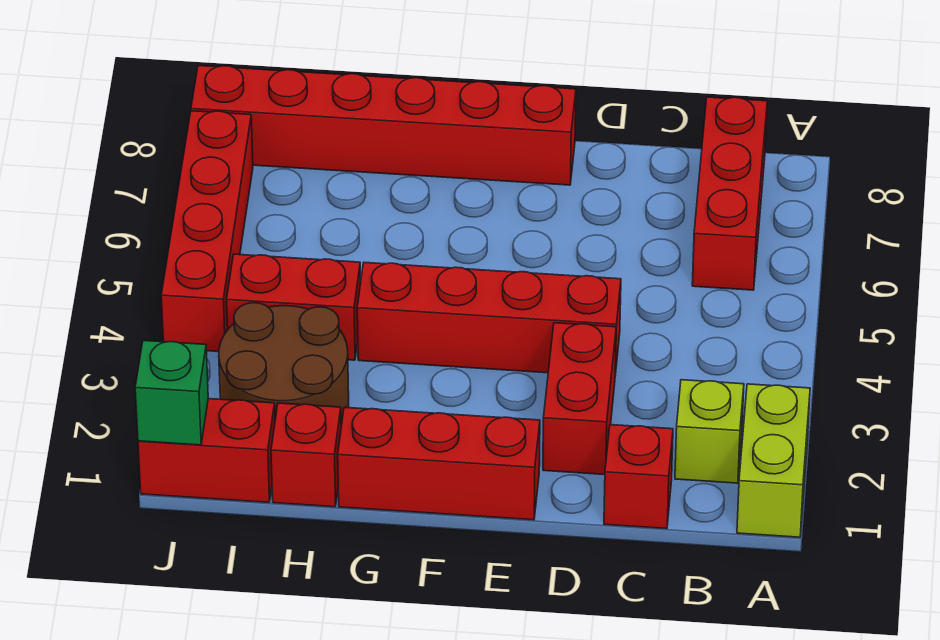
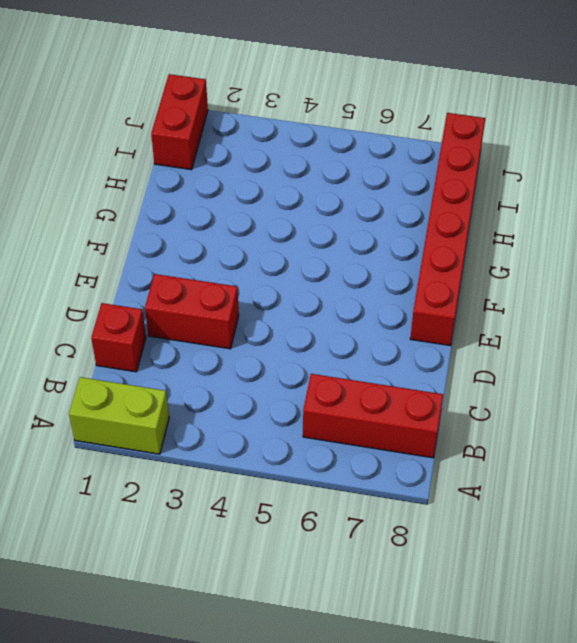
none -> lime 1x1 brick [675,380,744,483]
none -> red 1x4 brick [357,262,621,375]
none -> red 1x3 brick [338,407,540,520]

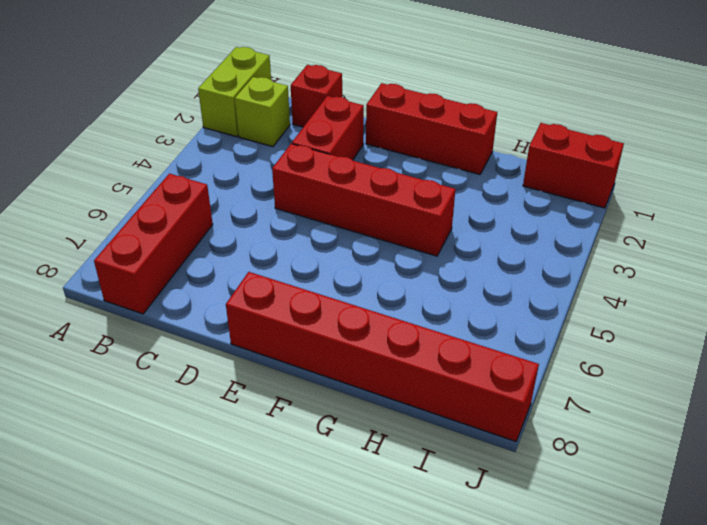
none -> red 1x1 brick [271,403,341,507]
none -> brown 2x2 round brick [219,303,349,426]
none -> red 1x2 brick [227,254,361,360]

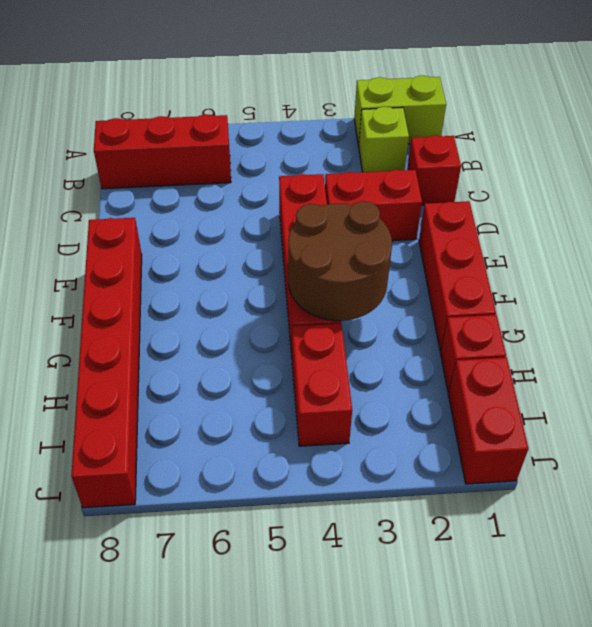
brown 2x2 round brick [288,201,392,321] -> brown 2x2 round brick moved to [219,303,349,426]
none -> red 1x4 brick [161,111,253,352]
none -> green 1x1 brick [135,340,208,445]

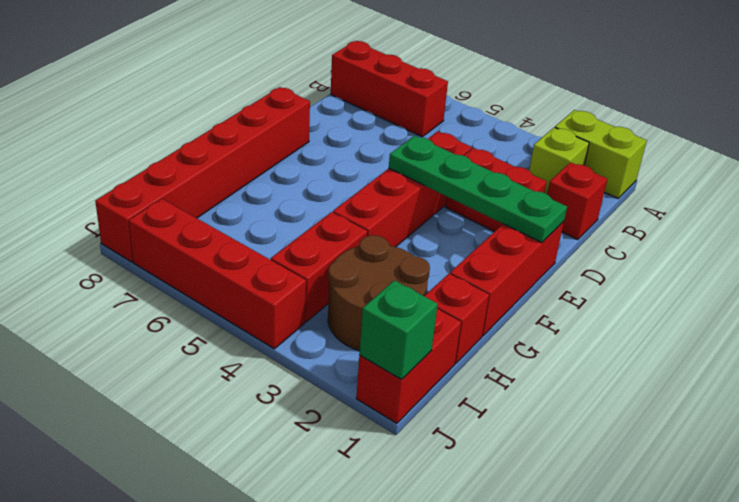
green 1x4 plate [389,136,567,243] -> none

